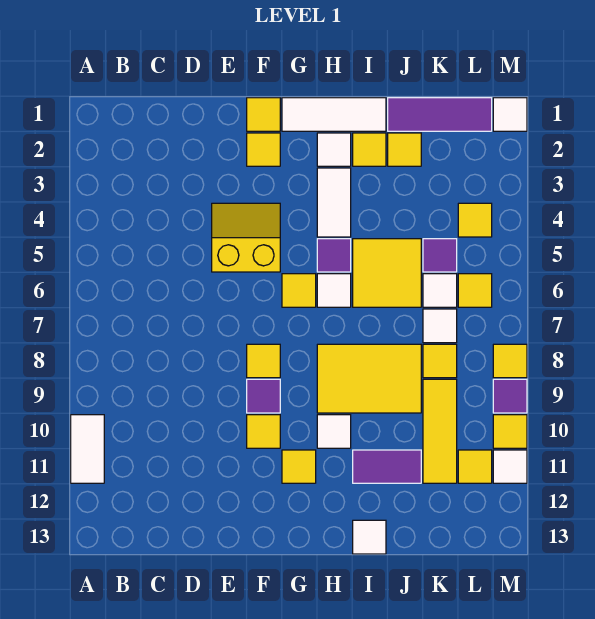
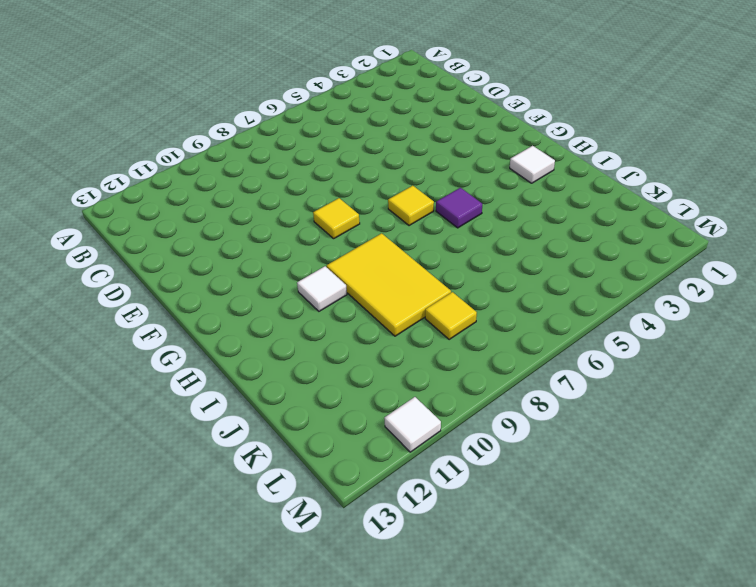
none -> white 1x2 tile [71,415,104,483]
none -> yellow 2x2 slope [212,203,280,272]
none -> yellow 1x1 tile [247,98,280,131]
none -> yellow 1x1 tile [247,133,280,166]

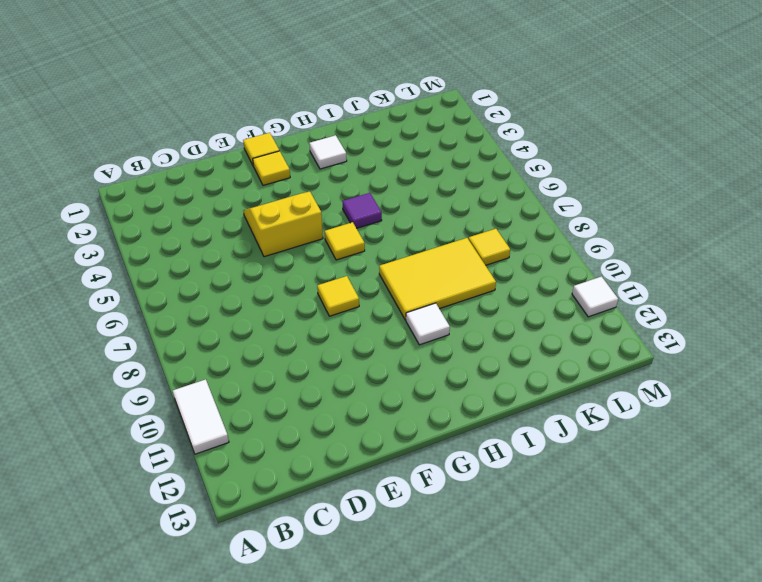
none -> purple 1x1 tile [247,379,280,413]
none -> yellow 1x1 tile [247,415,280,448]
none -> white 1x3 tile [282,98,386,131]
none -> yellow 1x1 tile [282,450,316,483]

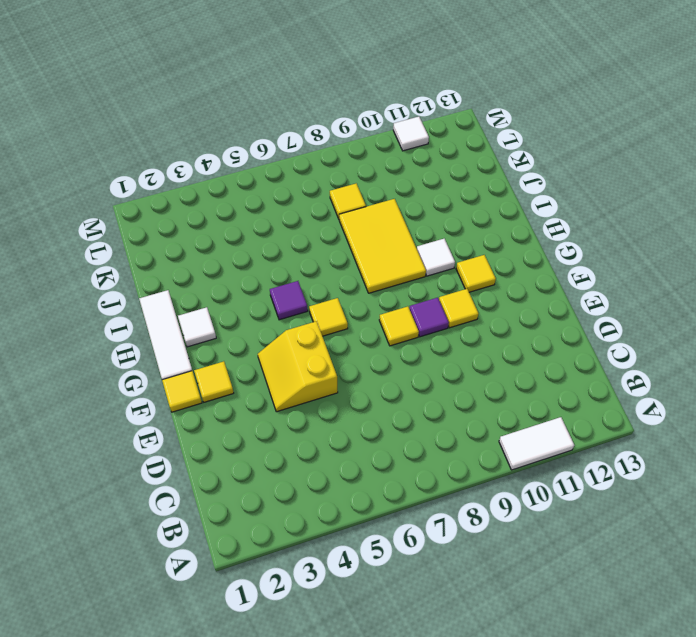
none -> white 1x2 tile [317,168,351,237]
none -> white 1x1 tile [317,274,351,307]
none -> yellow 1x1 tile [353,133,386,166]
none -> yellow 2x2 tile [353,239,421,307]

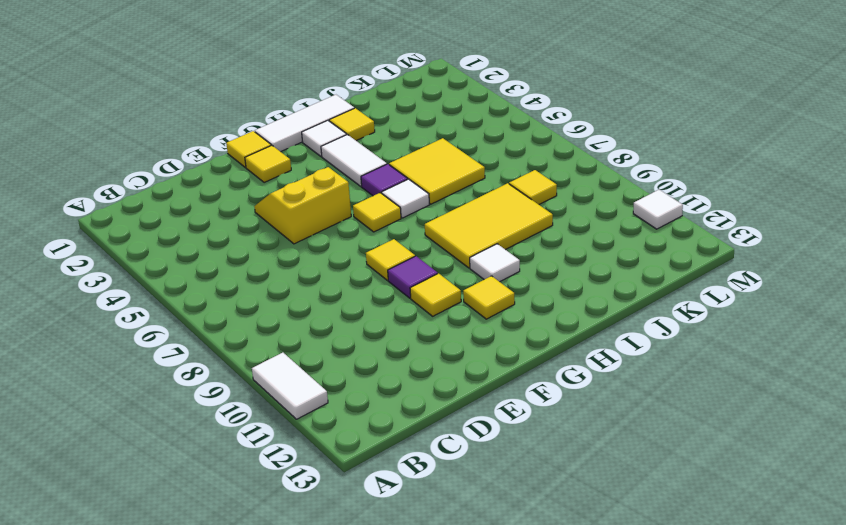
none -> purple 1x2 tile [353,450,421,483]
none -> white 1x1 tile [353,520,386,554]
none -> purple 1x3 tile [388,98,492,131]
none -> yellow 1x1 tile [388,133,421,166]

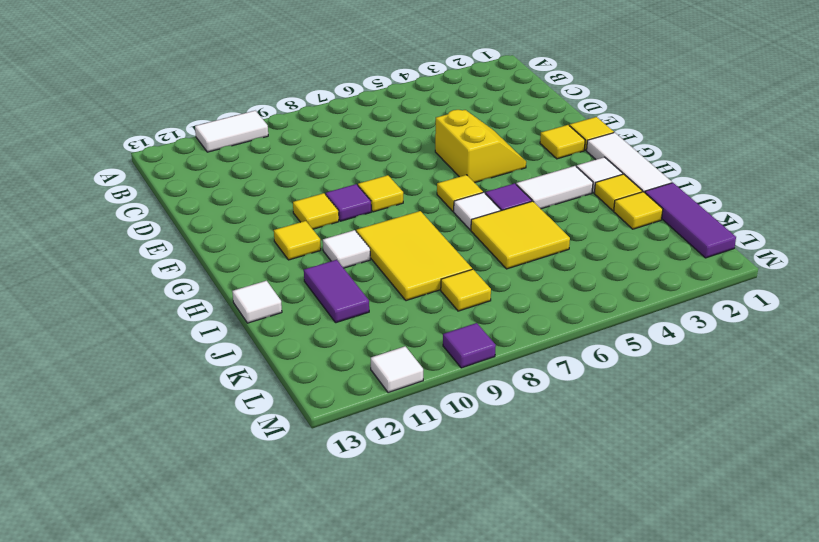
none -> purple 1x1 tile [423,239,457,272]
none -> white 1x1 tile [423,274,457,307]
none -> white 1x1 tile [423,309,457,343]
none -> yellow 1x3 tile [423,379,457,483]

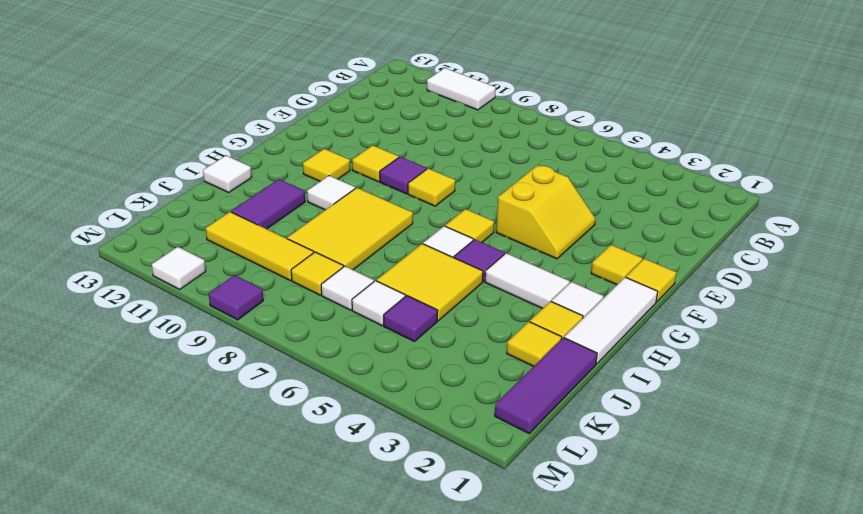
none -> yellow 1x1 tile [458,203,492,237]
none -> yellow 1x1 tile [458,274,492,307]
none -> yellow 1x1 tile [458,450,492,483]
none -> white 1x1 tile [493,98,527,131]

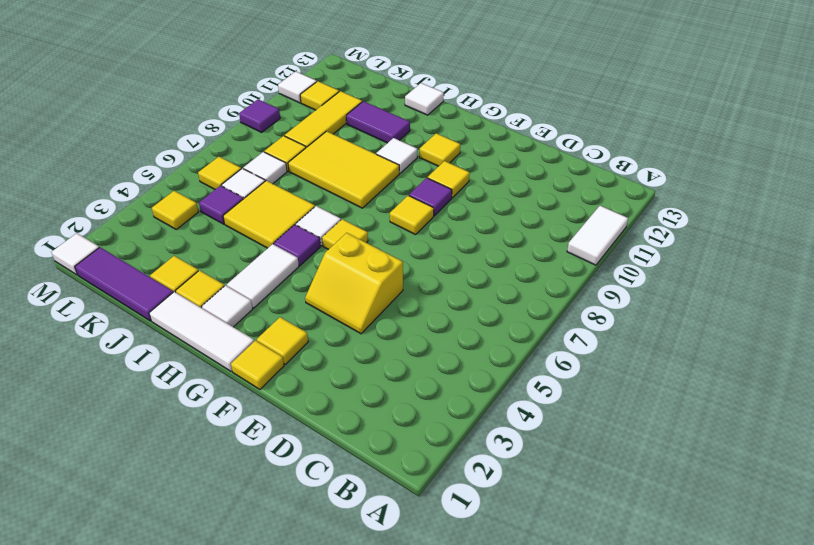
none -> yellow 1x1 tile [493,344,527,378]
none -> yellow 1x1 tile [493,415,527,448]

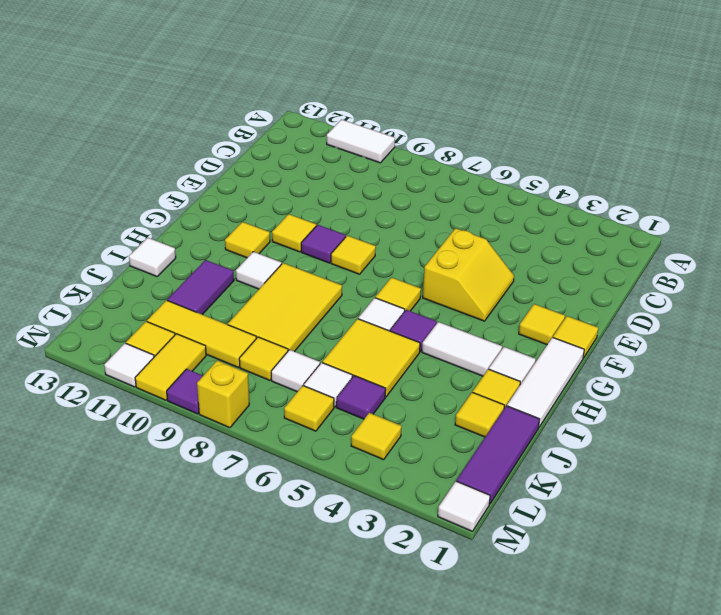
yellow 1x2 tile [135,334,206,400] -> yellow 1x1 tile [493,415,527,448]
yellow 1x1 brick [197,361,249,428] -> yellow 1x1 tile [493,344,527,378]

